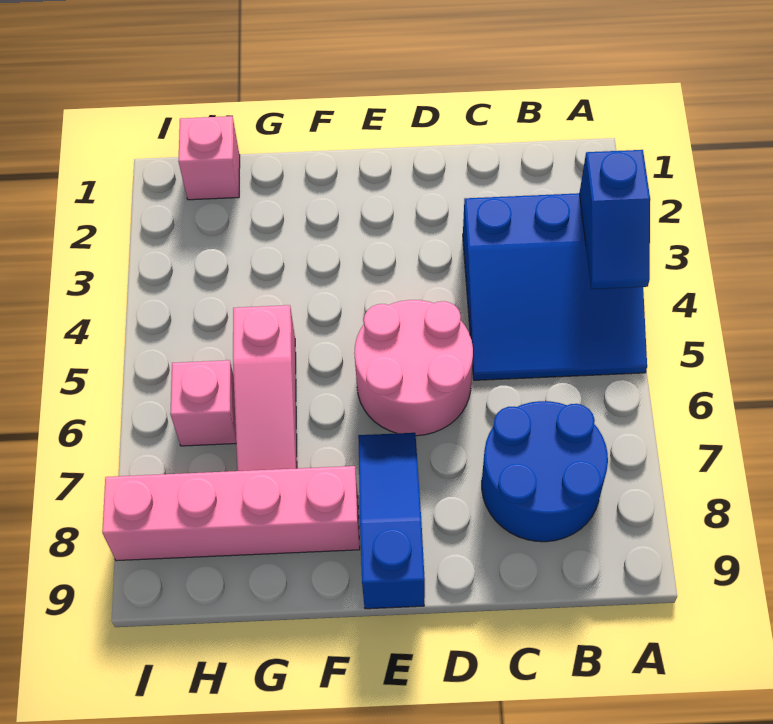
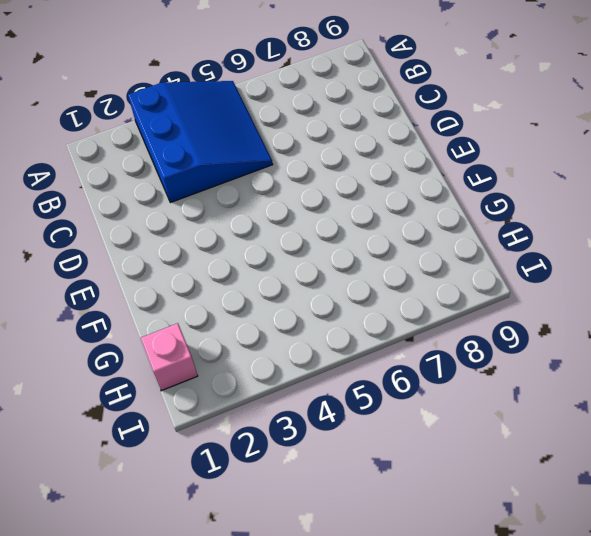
none -> blue 2x2 round brick [482,401,608,542]
none -> pink 2x2 round brick [354,300,473,436]

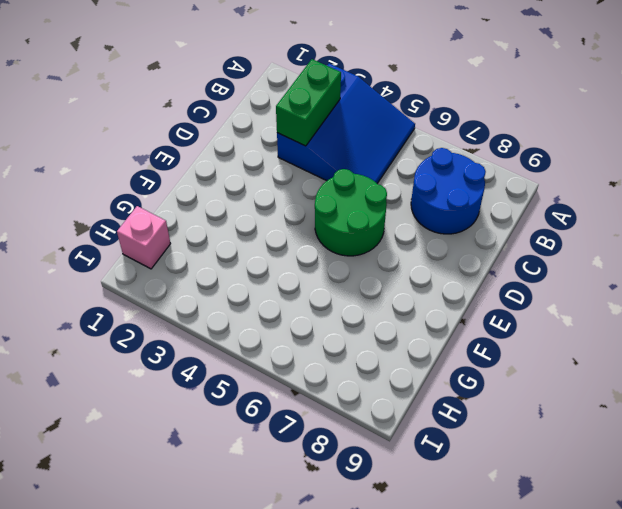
green 1x2 brick [276,59,341,146] -> none
green 2x2 round brick [315,169,387,256] -> pink 2x2 round brick [354,300,473,436]
none -> blue 1x3 slope [358,433,425,609]
none -> pink 1x4 brick [102,466,360,561]

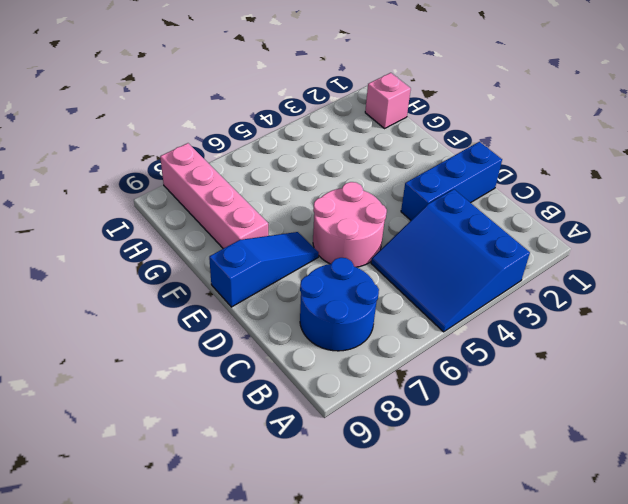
blue 1x3 brick [401,142,502,220] -> none
none -> pink 1x3 slope [233,305,297,471]
none -> pink 1x1 brick [170,360,236,446]

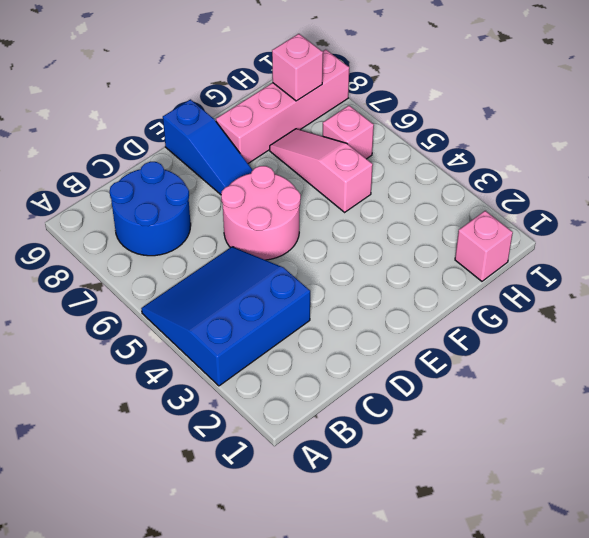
pink 1x1 brick [272,34,323,101] -> none
none -> blue 1x2 slope [580,150,650,289]

